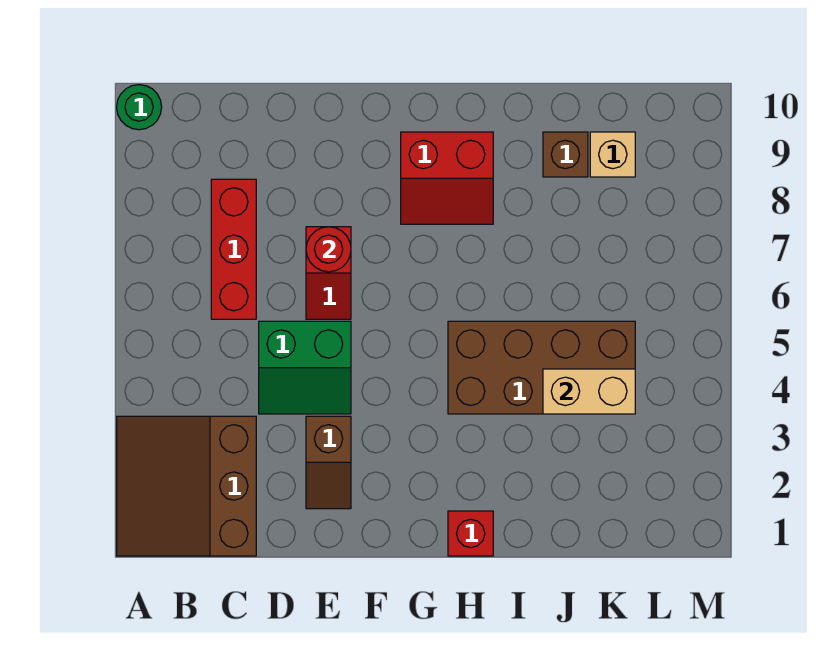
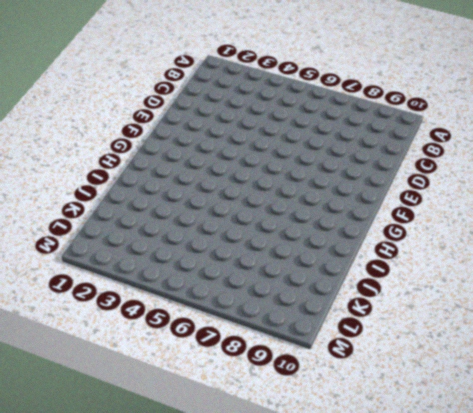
none -> brown 3x3 slope [117,416,256,556]
none -> green 1x1 round brick [117,85,162,130]
none -> red 1x3 brick [211,179,256,319]

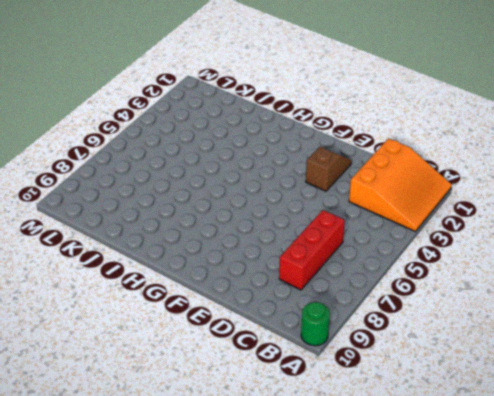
orange 3x3 slope [349,138,452,232] -> brown 3x3 slope [117,416,256,556]
none -> green 2x2 slope [259,321,351,414]
none -> red 1x2 slope [306,227,351,319]
none -> red 2x2 slope [401,132,493,224]

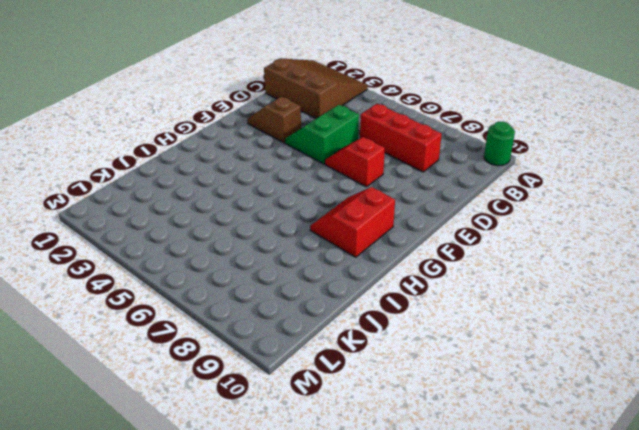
none -> red 1x1 brick [448,511,493,556]
none -> brown 2x4 brick [448,321,635,414]
none -> brown 1x1 brick [543,132,588,177]

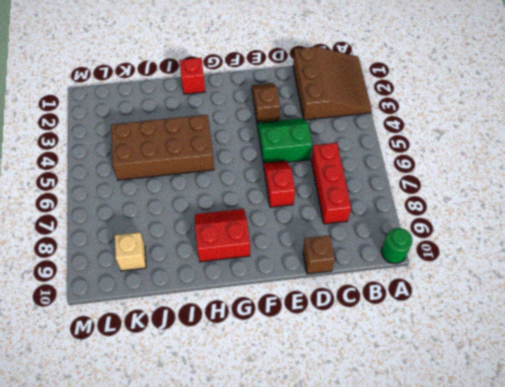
brown 1x1 brick [303,235,335,274] -> brown 1x1 brick moved to [543,132,588,177]
none -> red 1x1 round brick [306,227,351,272]
none -> tan 1x2 brick [543,369,635,414]

